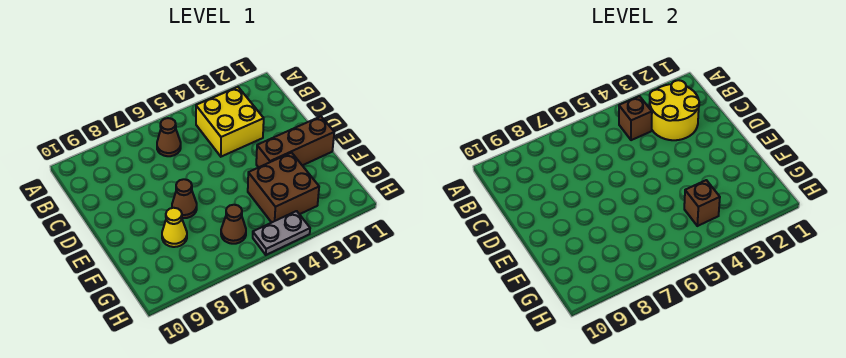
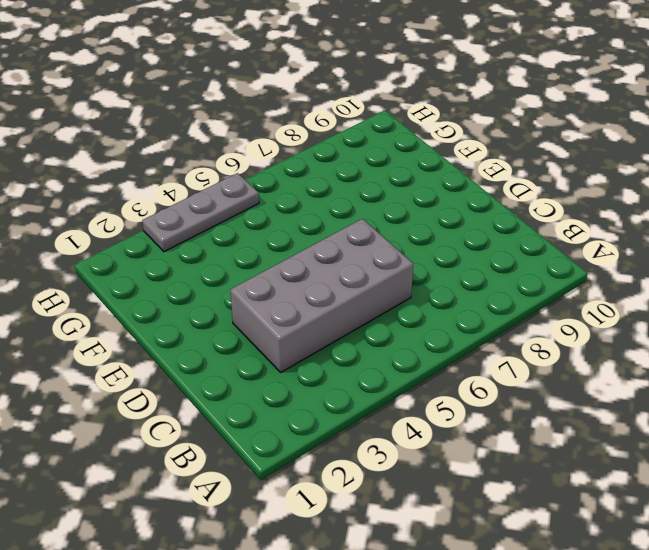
grey 2x4 brick [230,219,413,372] -> yellow 2x2 brick [196,87,264,157]
grey 1x3 plate [142,173,259,252] -> grey 1x2 plate [253,211,310,255]
none -> brown 1x1 cone [157,118,181,156]
none -> brown 1x3 brick [256,116,334,167]

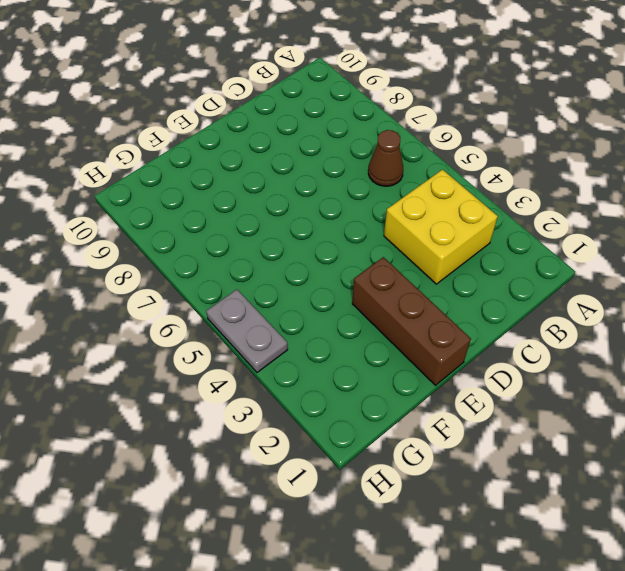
none -> brown 1x1 cone [172,179,197,218]
none -> brown 2x2 brick [248,153,319,223]

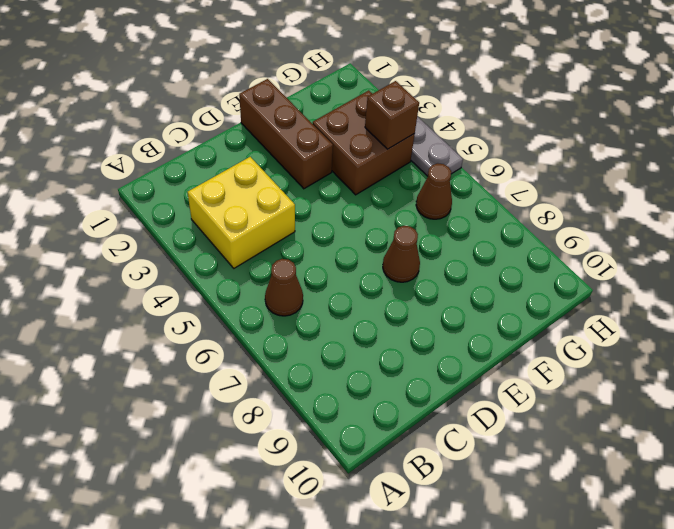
none -> yellow 1x1 cone [162,208,187,247]
none -> yellow 2x2 round brick [650,80,699,140]

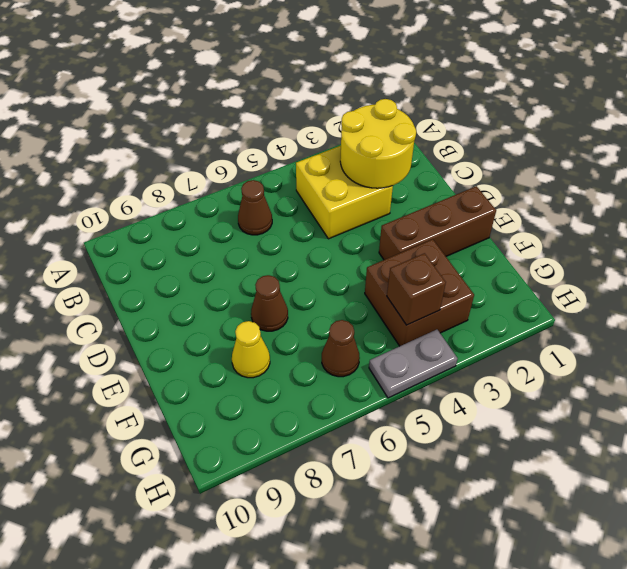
none -> brown 1x1 brick [619,96,652,140]

